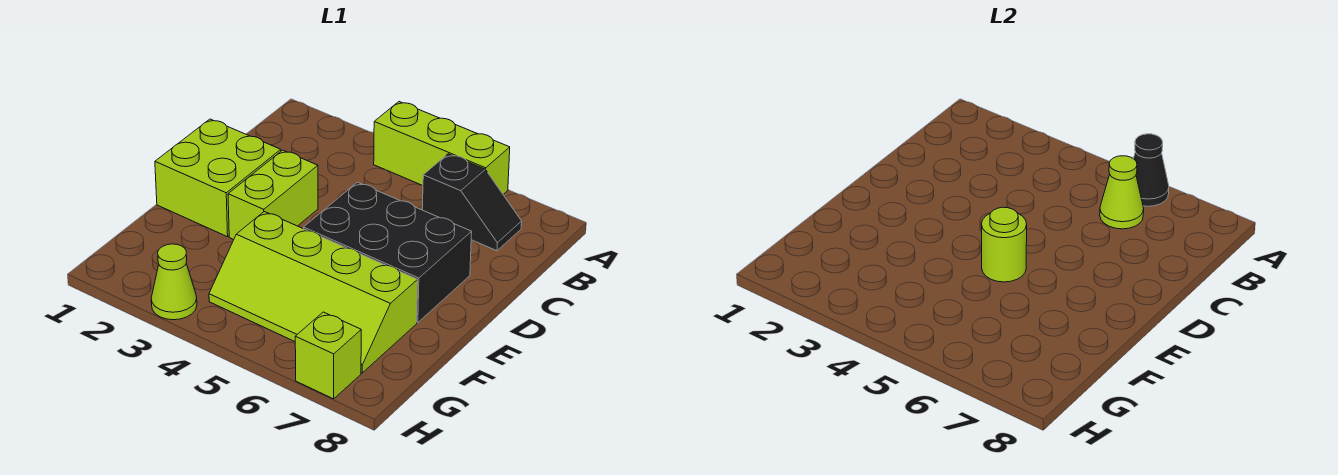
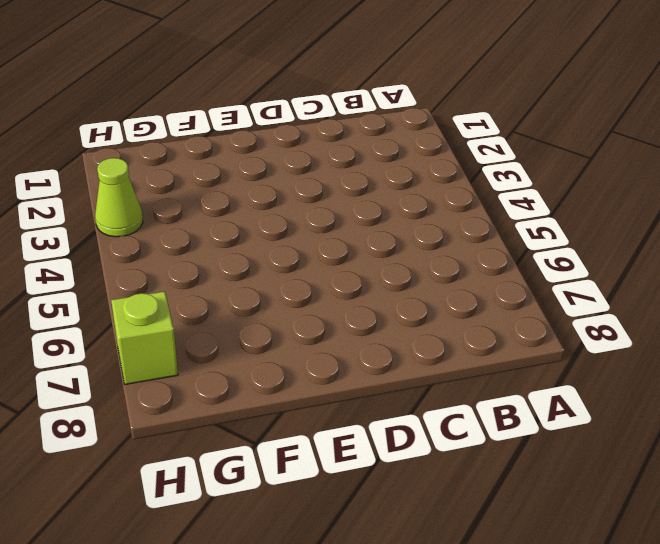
none -> lime 1x3 brick [374,102,510,194]
none -> black 1x2 slope [422,154,522,251]

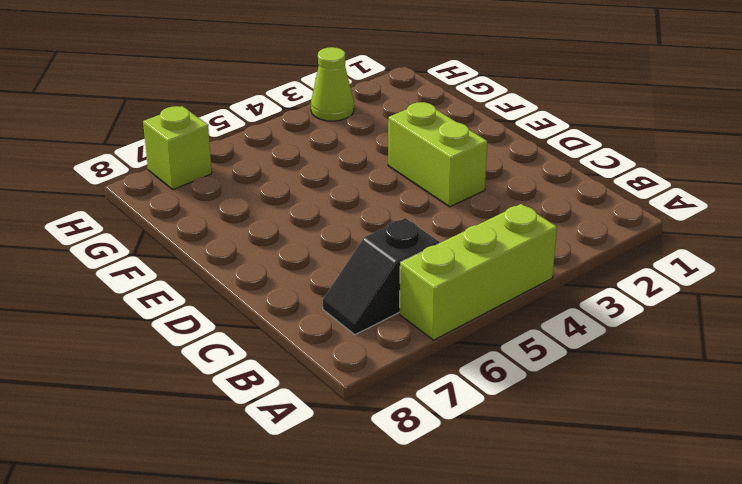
none -> lime 2x2 brick [155,119,281,237]
none -> black 2x3 brick [304,182,472,323]

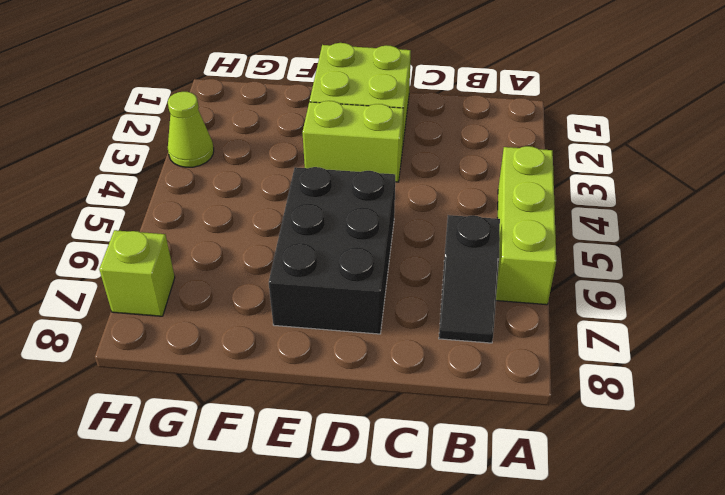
none -> lime 2x4 slope [209,212,418,373]
none -> black 1x1 cone [1133,134,1169,206]

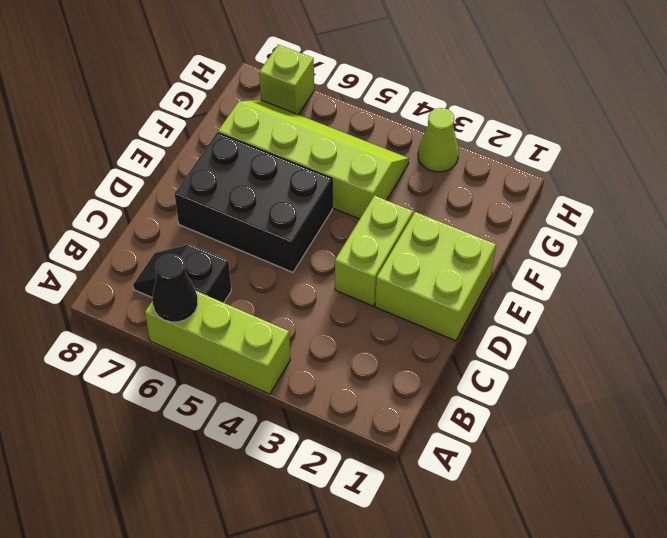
none -> lime 1x1 cone [1100,156,1144,229]
none -> lime 1x1 round brick [981,207,1027,282]

